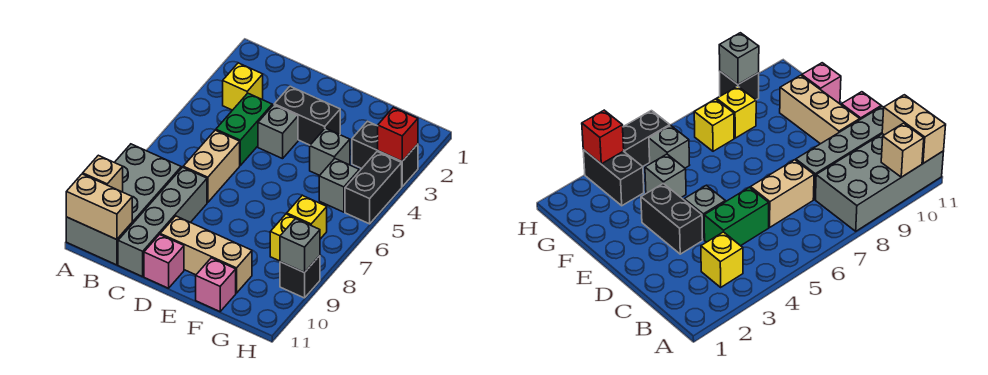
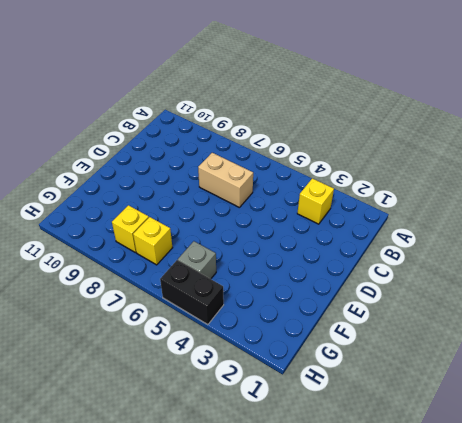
none -> grey 2x4 brick [66,144,181,265]
none -> green 1x2 brick [216,93,272,165]
none -> grey 1x4 brick [118,167,207,277]

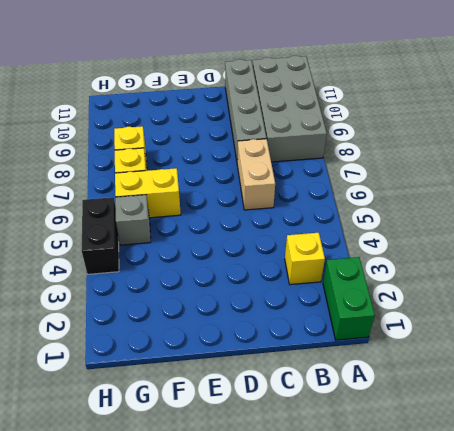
green 1x2 brick [323,257,375,340] -> green 1x2 brick moved to [216,93,272,165]
yellow 1x2 brick [115,168,181,218] -> none
none -> black 1x2 brick [274,86,340,145]
none -> grey 1x1 brick [258,105,298,159]
none -> tan 1x3 brick [160,216,252,293]

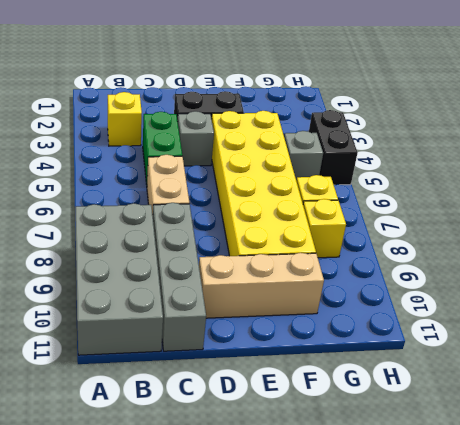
yellow 2x6 brick [211,111,316,256] -> grey 1x1 brick [310,128,350,175]
none -> pink 1x1 brick [144,235,184,288]
none -> pink 1x1 brick [196,258,236,312]
none -> black 1x2 brick [352,121,418,187]

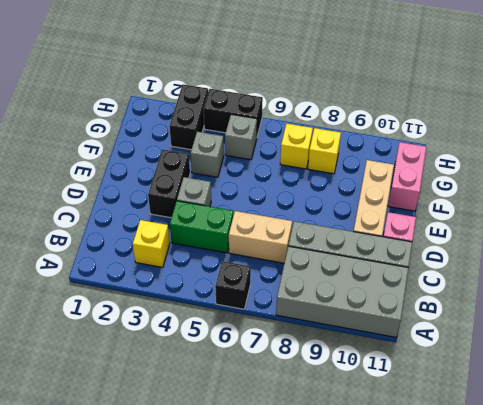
black 1x1 brick [215,261,251,309] -> black 1x1 brick moved to [280,256,320,298]
pink 1x2 brick [388,142,426,211] -> pink 1x1 brick [196,258,236,312]
none -> tan 1x1 brick [83,155,123,192]
none -> tan 1x2 brick [66,174,132,240]
none -> red 1x1 brick [378,107,418,161]

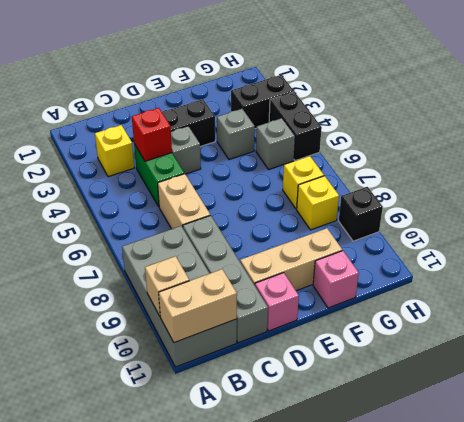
red 1x1 brick [132,108,172,161] -> red 1x1 brick moved to [378,107,418,161]
none -> grey 1x1 brick [280,219,320,273]

